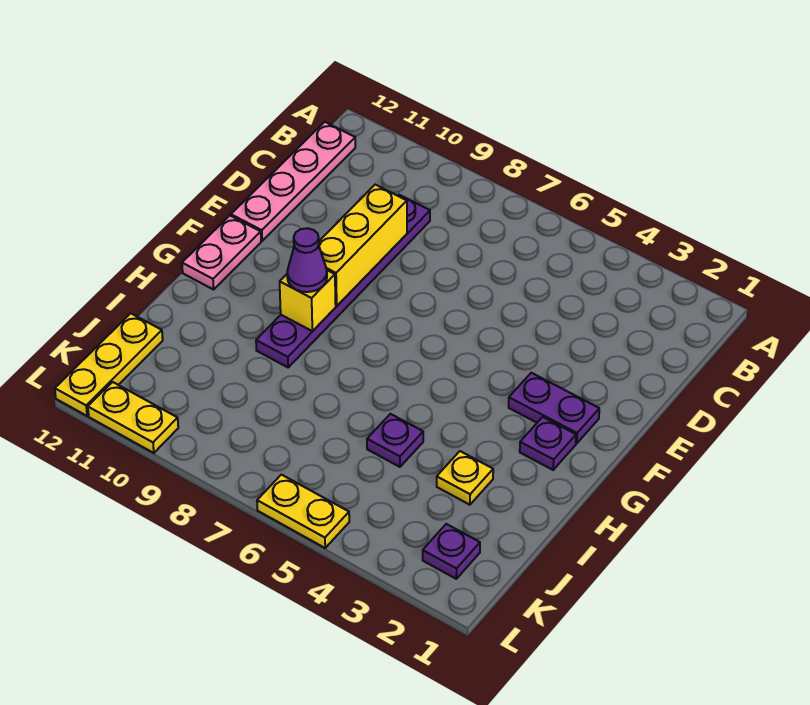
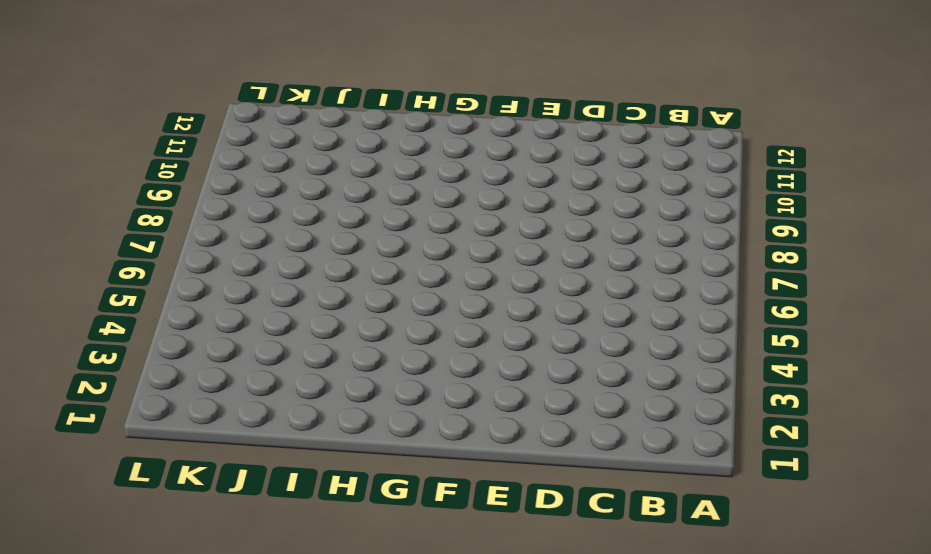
none -> pink 1x4 plate [231,122,355,241]
none -> purple 1x6 plate [256,195,430,367]
none -> purple 1x2 plate [509,373,599,444]

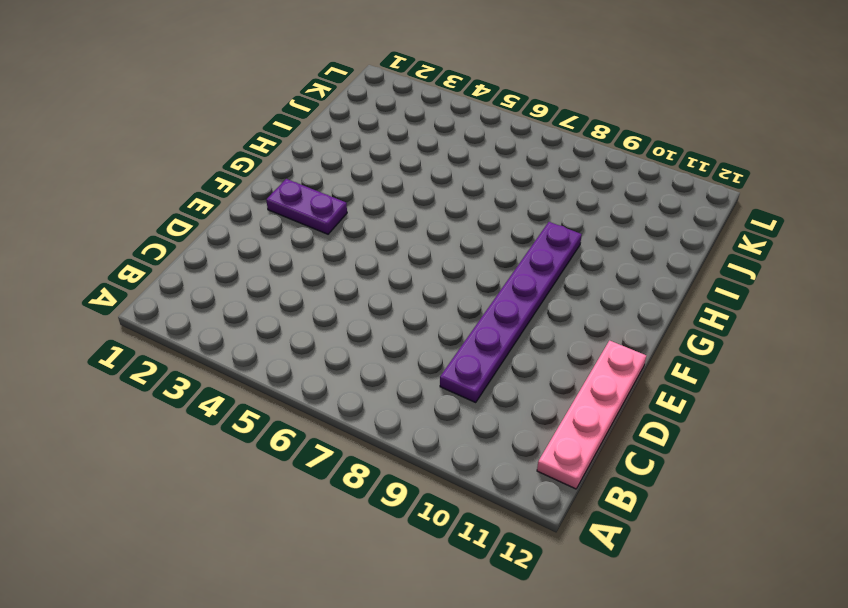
none -> pink 1x2 plate [182,216,261,290]
none -> purple 1x1 plate [520,417,576,470]
none -> yellow 1x1 plate [437,451,493,505]

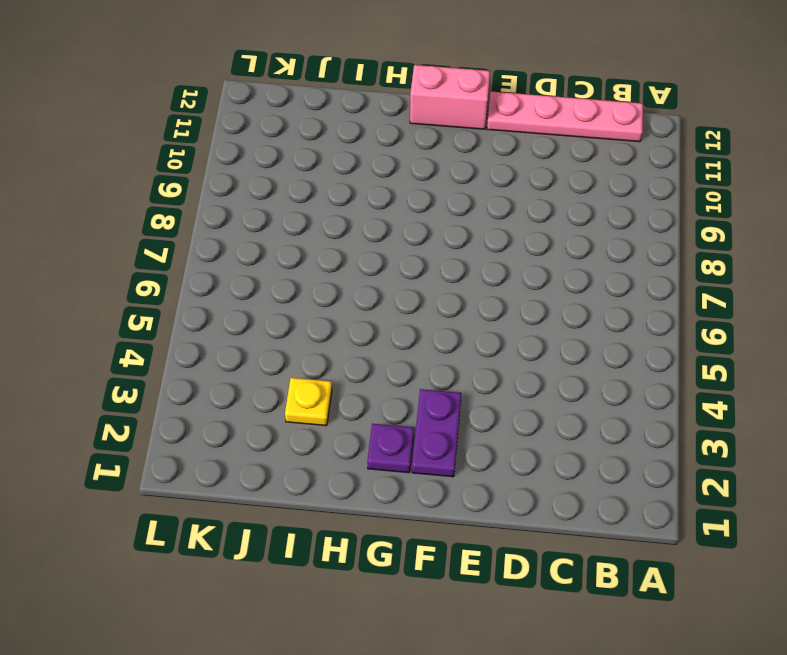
pink 1x2 brick [410,65,490,129] -> pink 1x2 plate [182,216,261,290]
none -> purple 1x6 plate [256,195,430,367]
none -> purple 1x1 plate [367,414,423,467]
none -> yellow 1x3 plate [55,313,163,416]

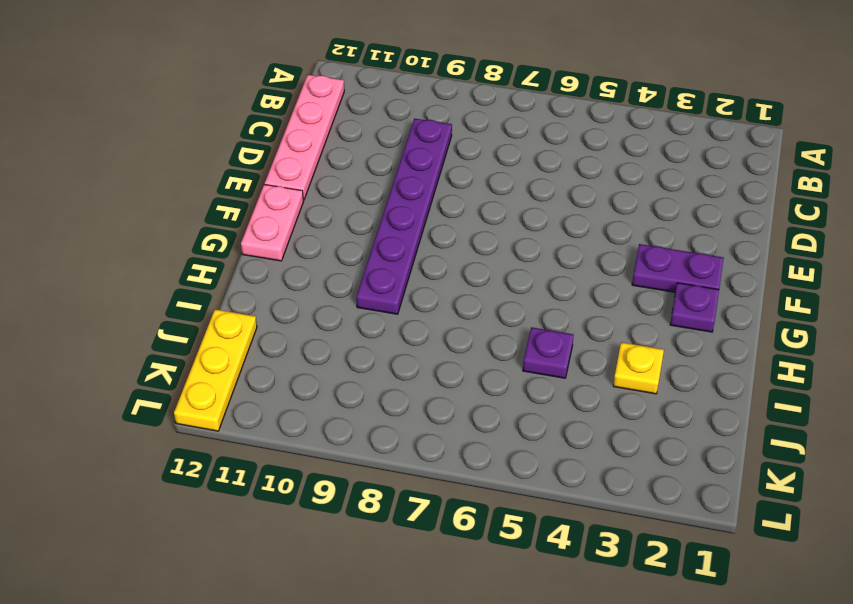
none -> purple 1x1 plate [423,524,480,579]
none -> yellow 1x2 plate [257,475,349,548]
none -> yellow 1x2 plate [88,382,178,453]

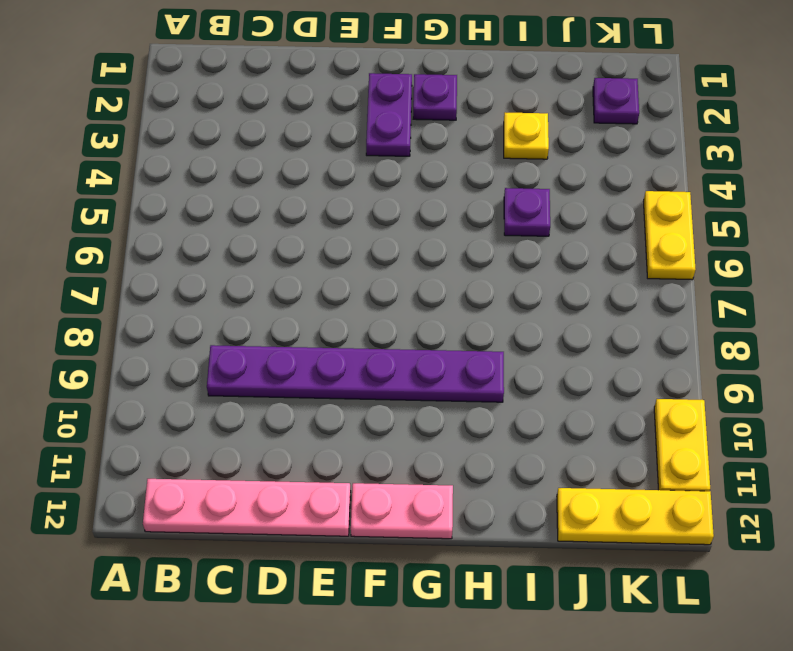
none -> yellow 1x3 brick [319,185,407,306]
none -> yellow 1x1 brick [280,270,336,331]
none -> purple 1x1 cone [287,228,327,292]

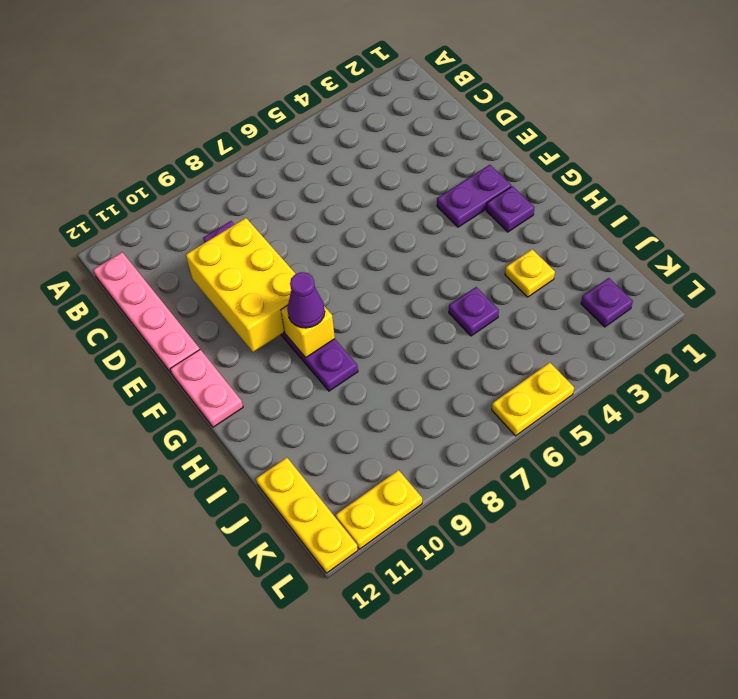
yellow 2x3 brick [186,218,295,352] -> yellow 1x3 brick [319,185,407,306]

